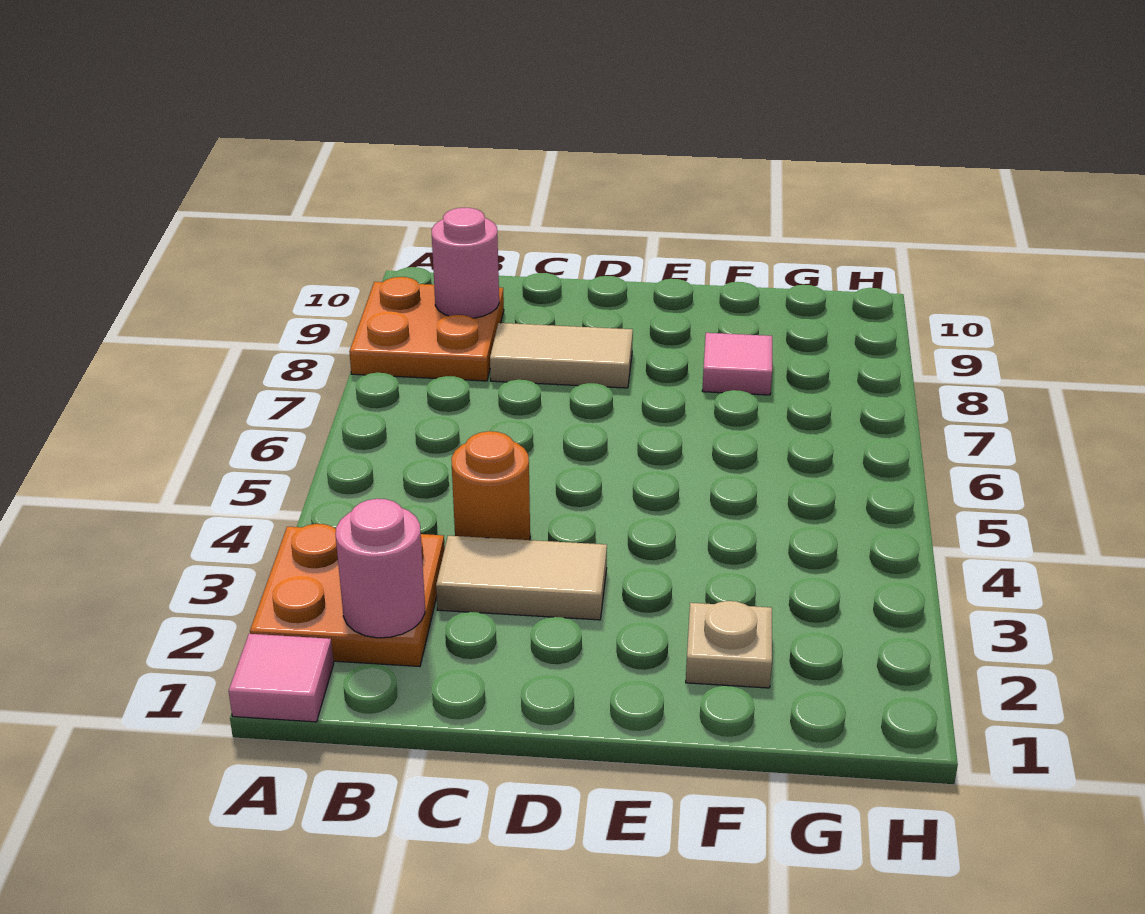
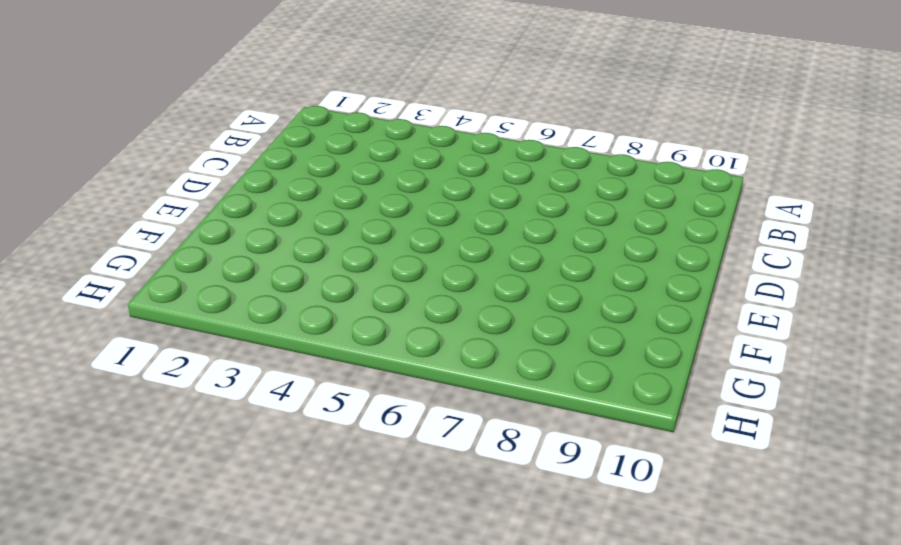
none -> pink 1x1 tile [229,634,334,722]
none -> orange 2x2 plate [250,524,445,667]

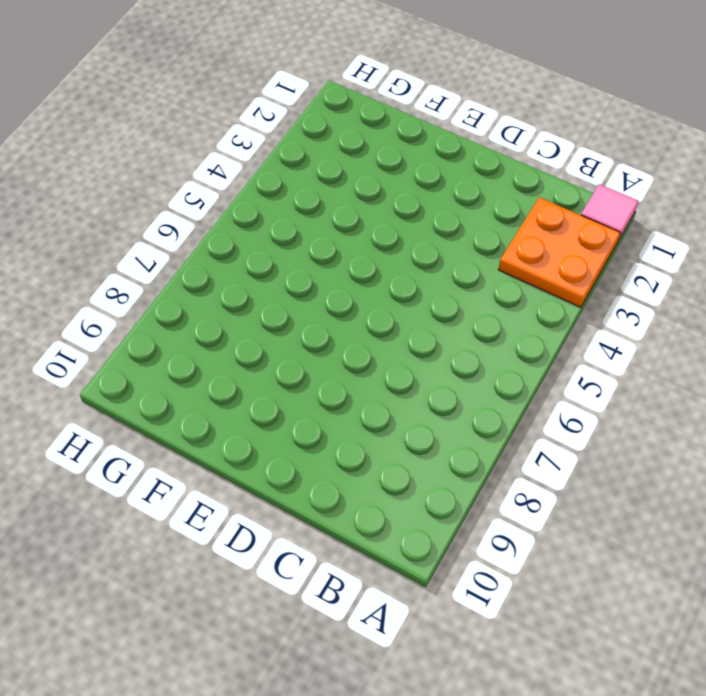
none -> orange 2x2 plate [349,277,504,381]
none -> tan 1x2 tile [436,536,607,620]

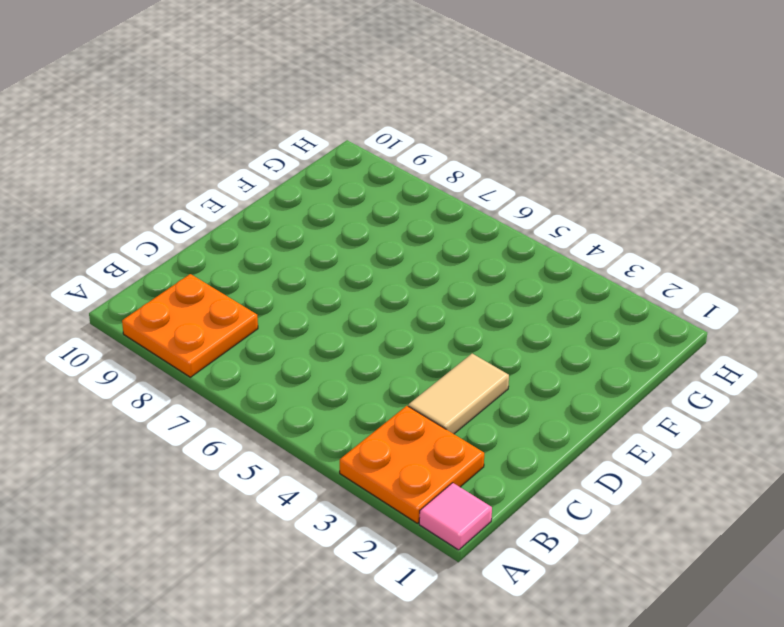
none -> orange 1x1 round brick [451,431,530,540]
none -> tan 1x2 tile [490,323,633,388]

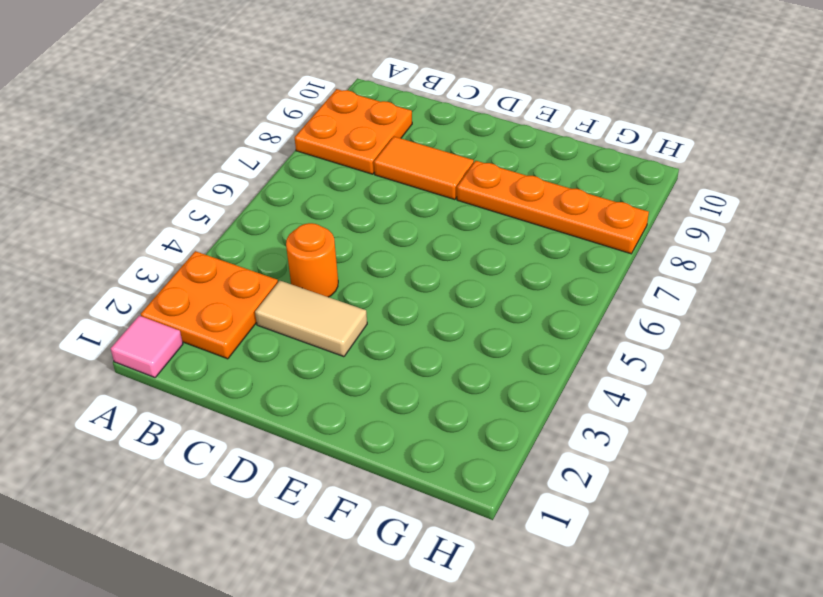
orange 1x2 tile [374,137,474,200] -> tan 1x2 tile [490,323,633,388]
orange 1x4 plate [457,161,649,254] -> pink 1x1 tile [702,333,772,395]
none -> tan 1x1 plate [686,601,772,688]
none -> pink 1x1 round brick [336,499,425,638]

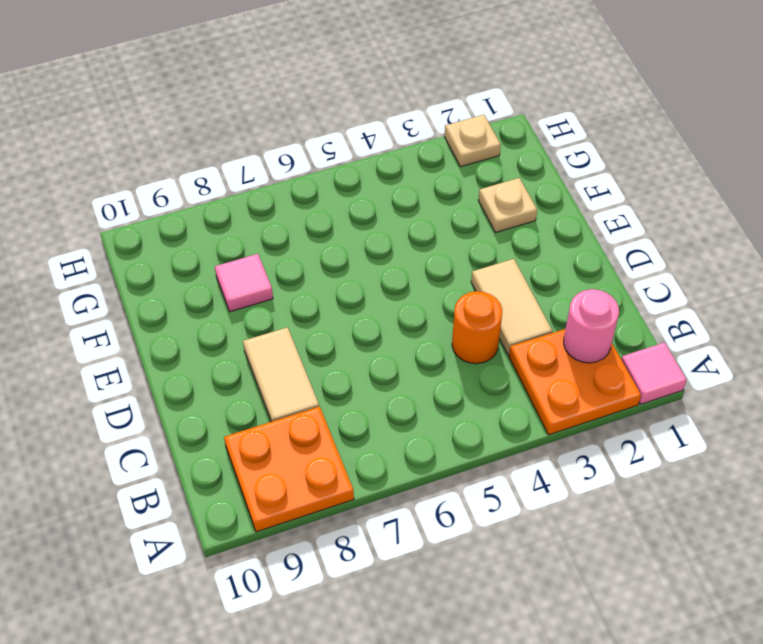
tan 1x1 plate [445,115,501,167] -> none
none -> pink 1x1 round brick [432,208,499,318]

